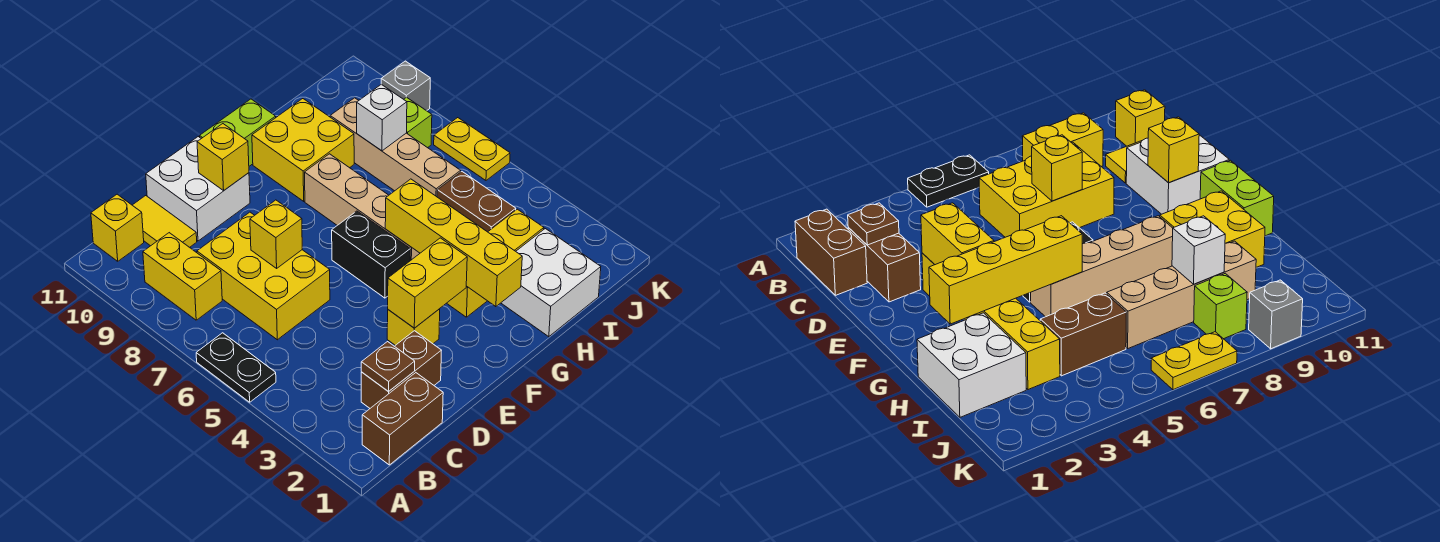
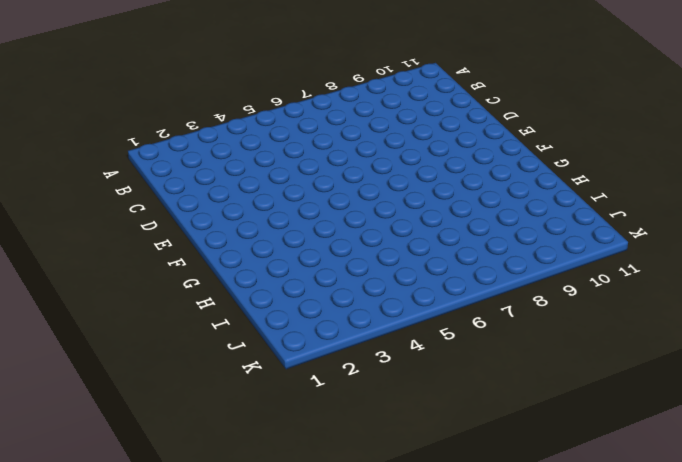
none -> black 1x2 plate [196,333,276,402]
none -> brown 1x2 brick [362,373,443,465]
none -> yellow 1x2 brick [143,233,222,320]

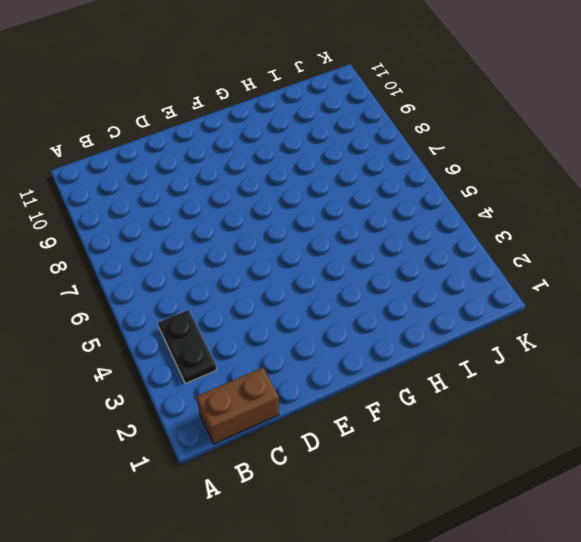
black 1x2 plate [158,310,216,384] -> black 1x2 plate moved to [196,333,276,402]
none -> yellow 1x2 brick [143,233,222,320]
none -> yellow 1x1 brick [91,194,144,261]
none -> brown 1x2 brick [361,331,442,408]

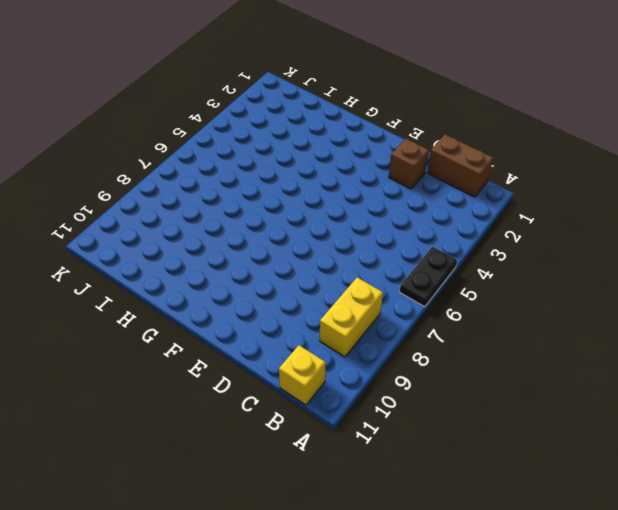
brown 1x1 brick [389,139,429,189] -> brown 1x2 brick [361,331,442,408]
none -> yellow 2x3 brick [197,212,330,340]
none -> yellow 1x2 tile [133,196,197,247]
none -> white 2x2 brick [146,137,250,241]

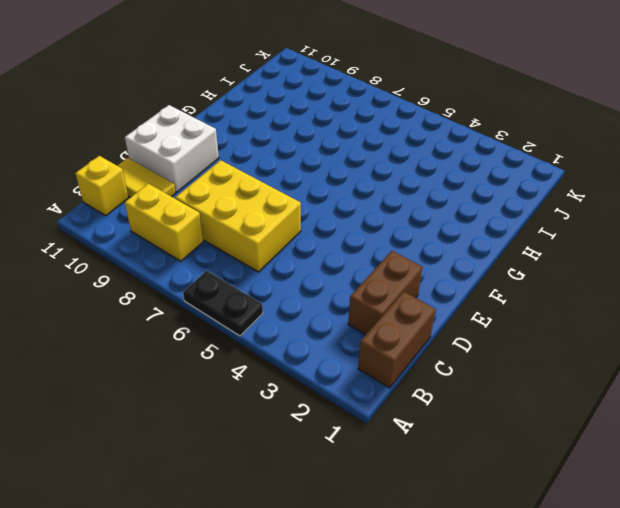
none -> yellow 1x1 brick [387,309,440,345]
none -> black 1x2 brick [332,211,410,298]
none -> lime 1x2 brick [200,99,276,166]

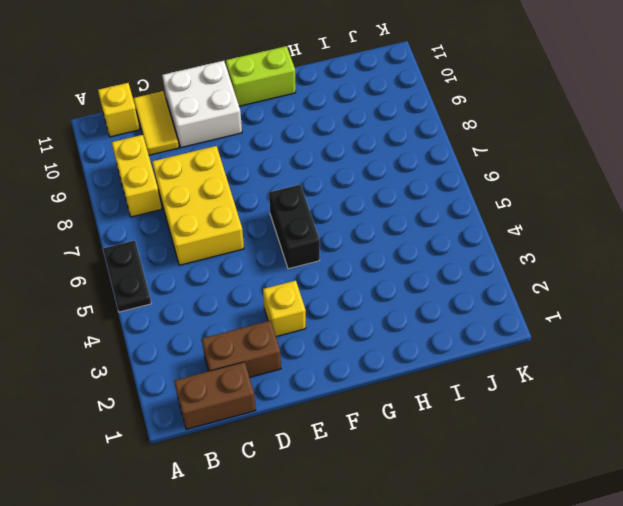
none -> yellow 1x3 brick [447,209,544,317]
none -> tan 1x4 brick [305,154,420,261]
none -> yellow 2x2 brick [252,99,354,201]

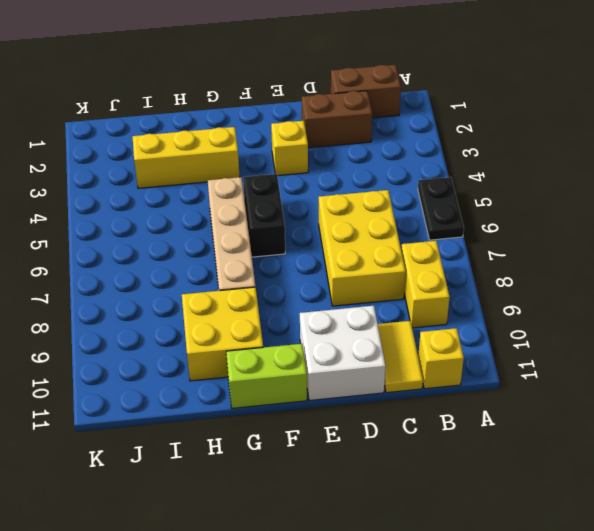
none -> white 2x2 brick [501,229,601,337]
none -> brown 1x2 brick [437,172,516,232]
none -> tan 1x4 brick [330,98,461,197]

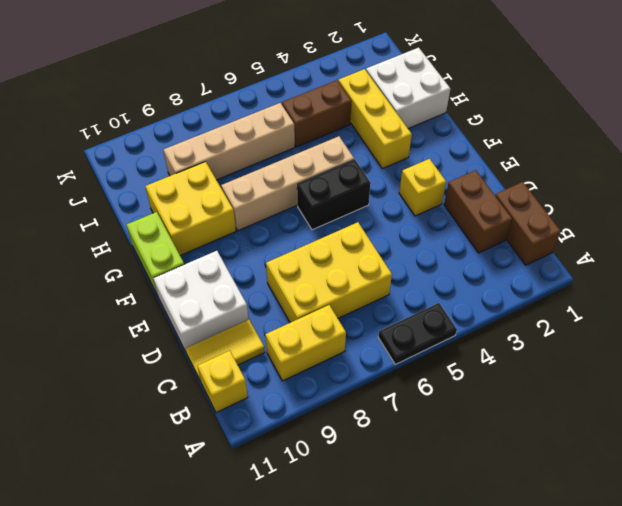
none -> lime 1x1 brick [404,97,432,148]
none -> yellow 1x2 plate [434,118,510,180]
none -> grey 1x1 brick [381,61,430,111]

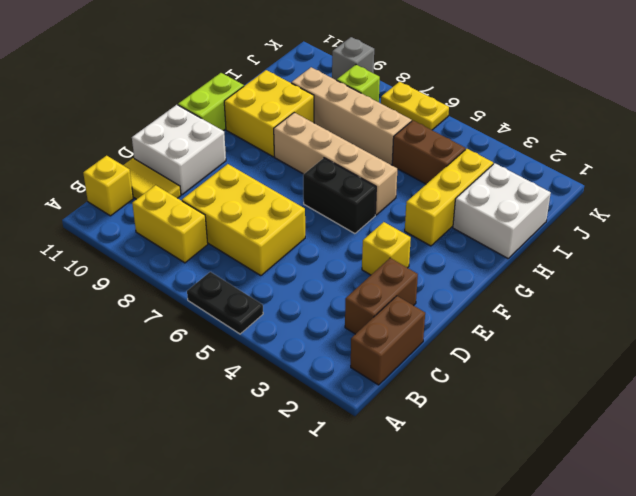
none -> brown 1x1 plate [361,342,415,392]
none -> yellow 1x1 brick [250,200,302,268]
none -> yellow 1x2 brick [388,238,467,328]

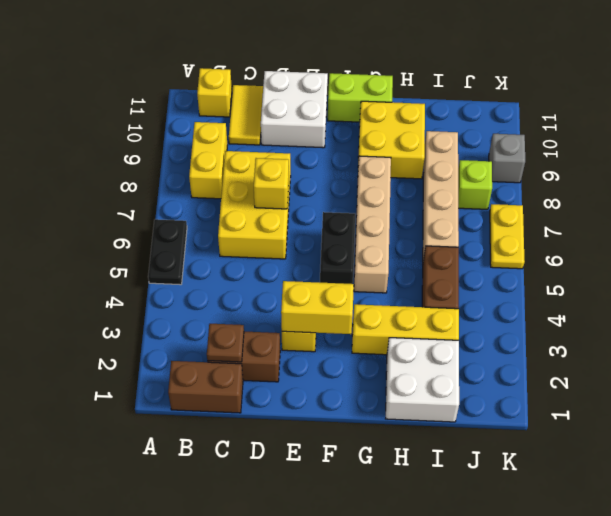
none -> yellow 1x1 brick [197,124,249,191]
none -> yellow 1x4 brick [385,179,522,307]
none -> white 1x1 brick [357,84,407,151]

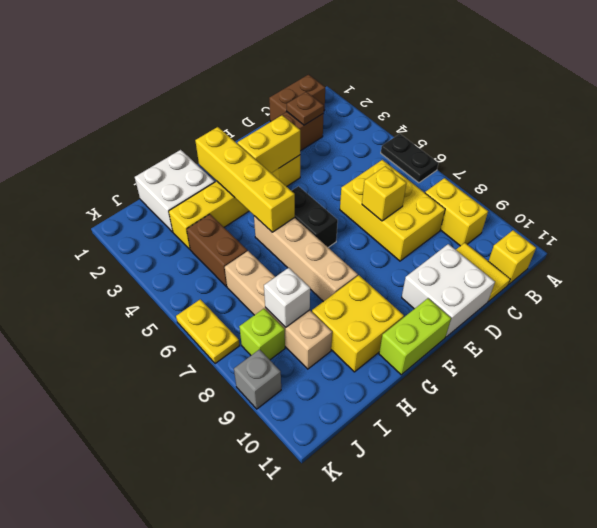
none -> yellow 1x1 brick [197,124,249,191]

